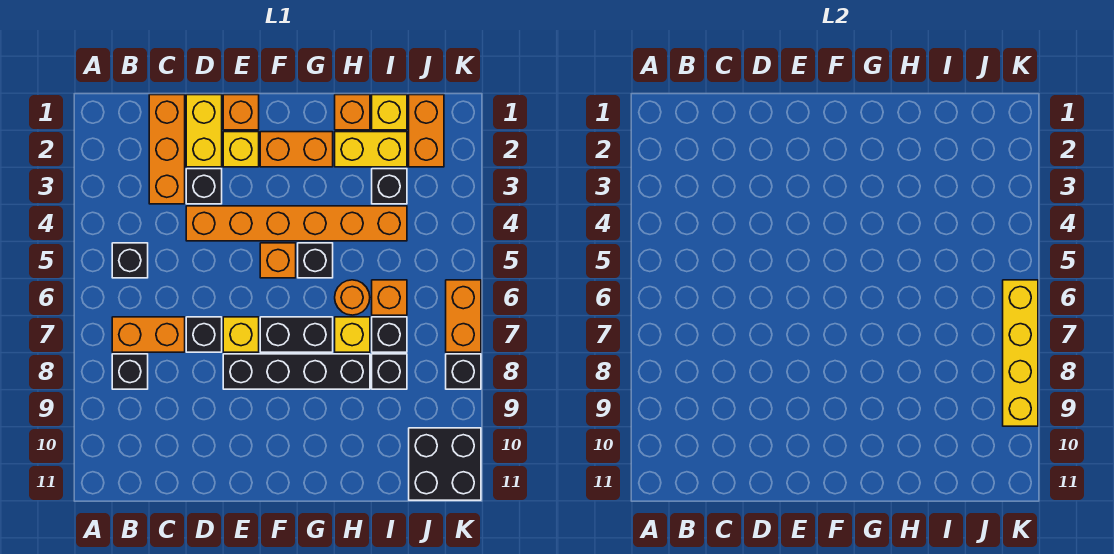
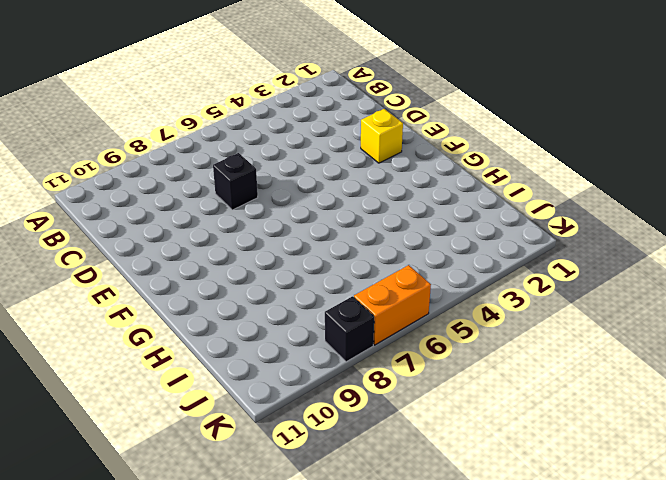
none -> black 1x1 brick [112,243,148,278]
none -> orange 1x2 brick [112,317,185,352]
none -> black 1x1 brick [112,354,148,389]
none -> orange 1x3 brick [149,95,185,204]

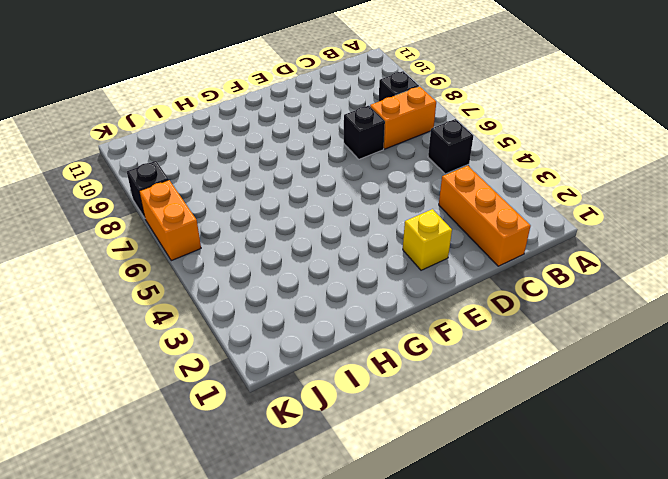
none -> yellow 1x2 brick [186,95,222,167]
none -> black 1x1 brick [186,169,222,204]
none -> orange 1x6 brick [186,206,407,241]
none -> orange 1x1 brick [223,95,259,130]

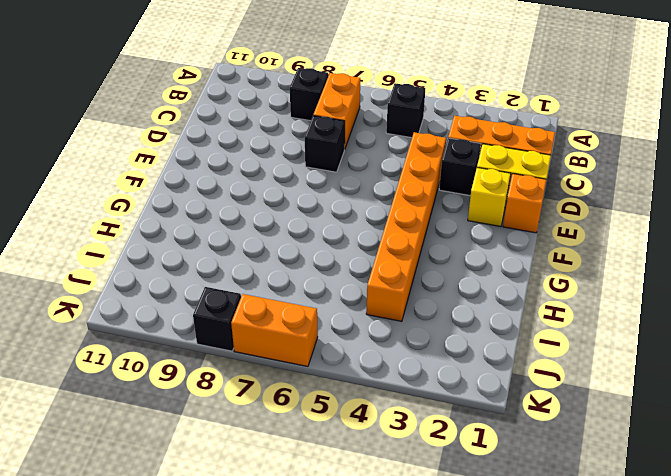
none -> yellow 1x1 brick [223,317,259,352]
none -> black 1x4 brick [223,354,370,389]
none -> orange 1x2 brick [260,132,333,167]
none -> orange 1x1 brick [260,243,296,278]

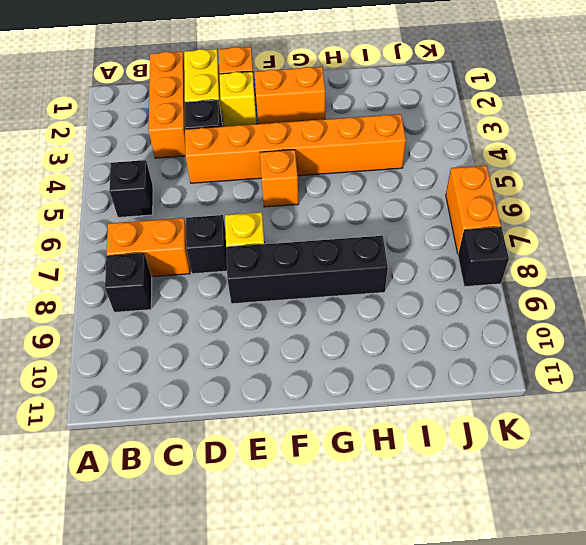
none -> black 1x2 brick [260,317,333,352]
none -> black 1x1 brick [298,243,333,278]
none -> orange 1x1 brick [335,95,370,130]
none -> yellow 1x2 brick [335,132,407,167]

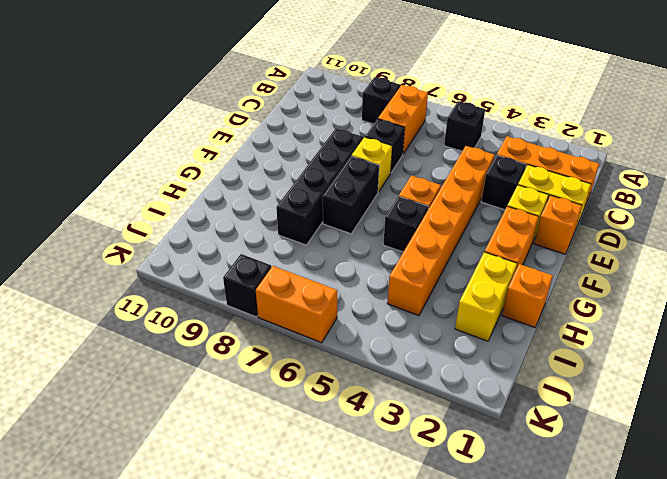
none -> orange 1x1 round brick [335,280,370,315]
none -> yellow 1x1 brick [335,317,370,352]
none -> yellow 1x1 brick [372,95,407,130]
none -> black 1x1 brick [372,169,407,204]

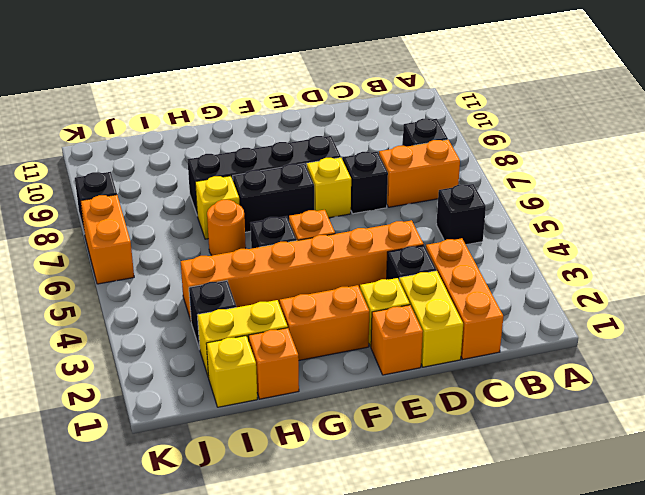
none -> orange 1x1 brick [372,280,407,315]
none -> black 1x1 brick [372,317,407,352]
none -> black 1x1 brick [372,354,407,389]
none -> orange 1x2 brick [409,95,444,167]

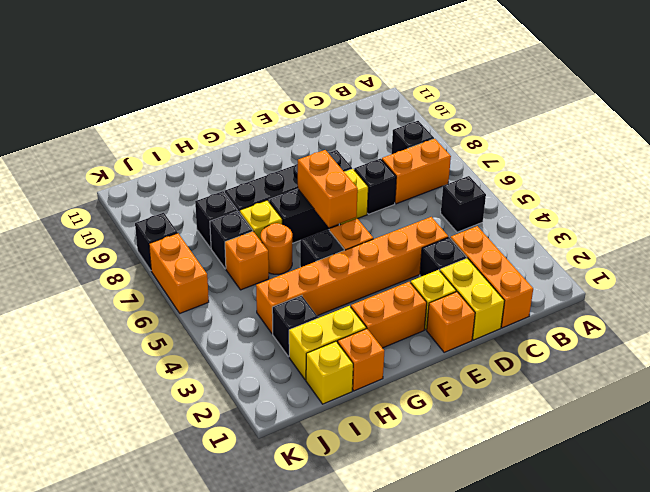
orange 1x2 brick [298,150,358,227] -> orange 1x2 brick moved to [409,95,444,167]
none -> black 2x2 brick [409,428,481,500]
none -> yellow 1x4 brick [1003,280,1038,426]

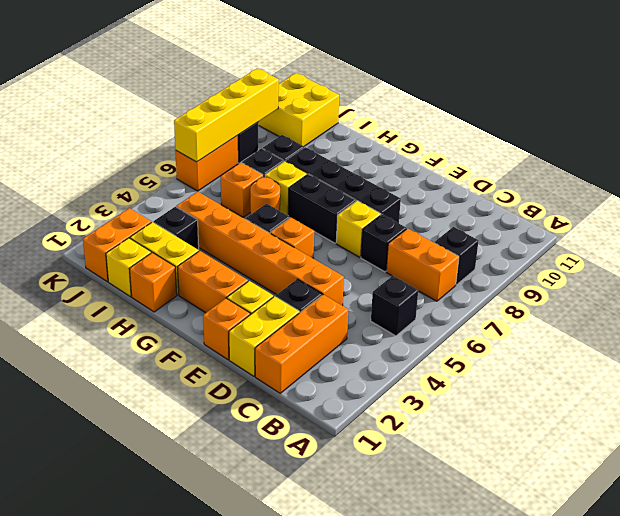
yellow 2x2 brick [258,73,339,146] -> black 2x2 brick [409,428,481,500]

